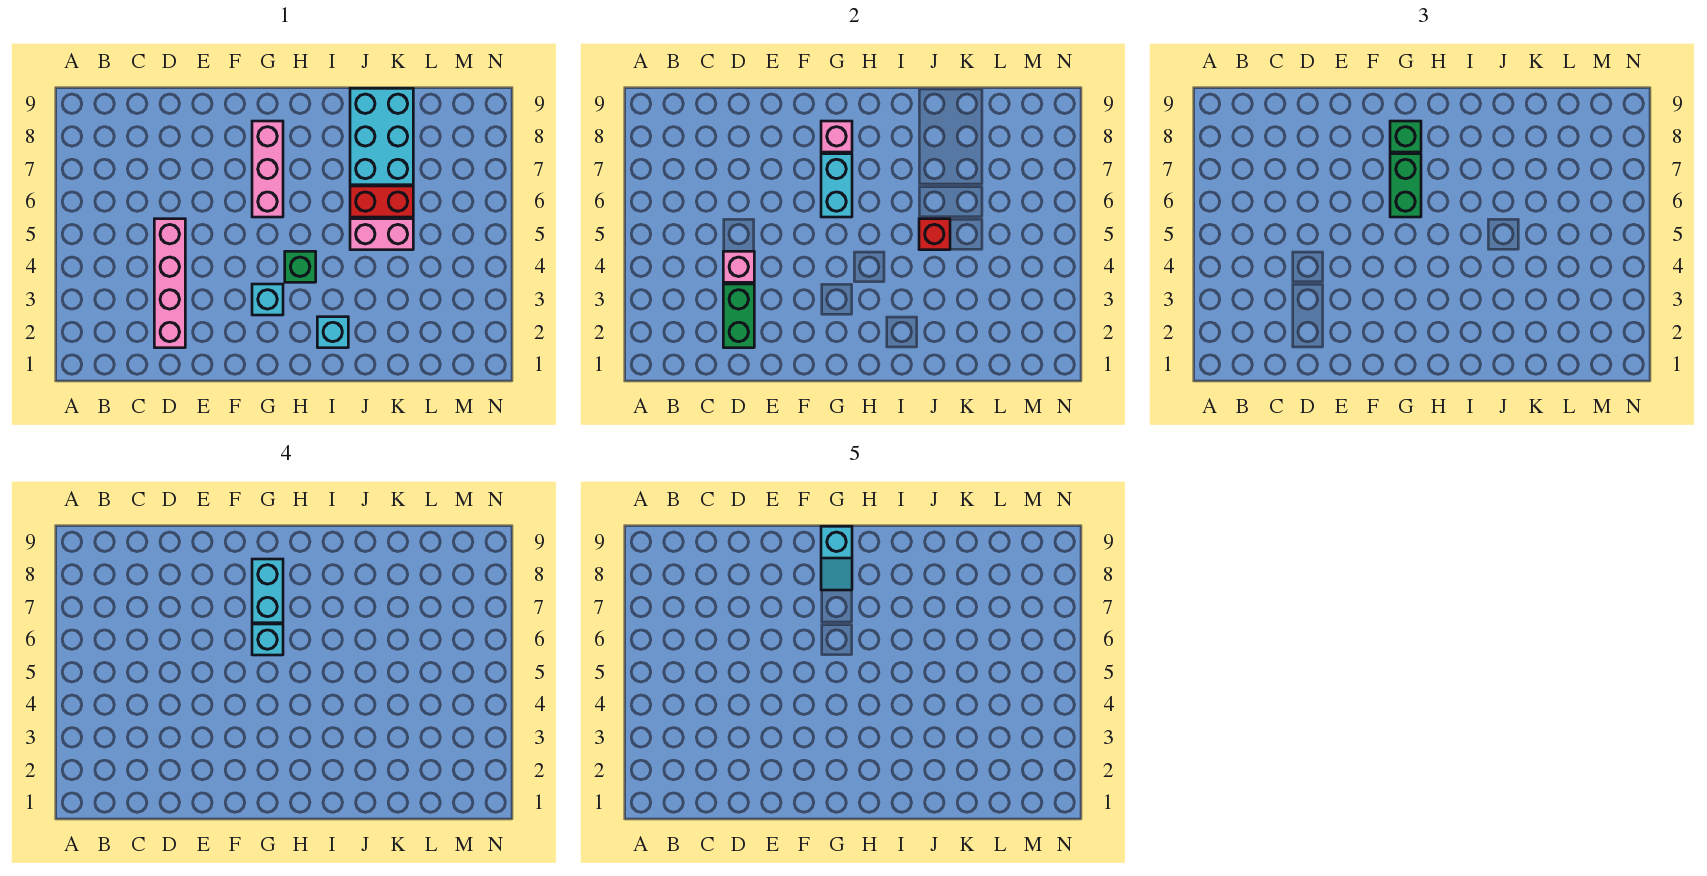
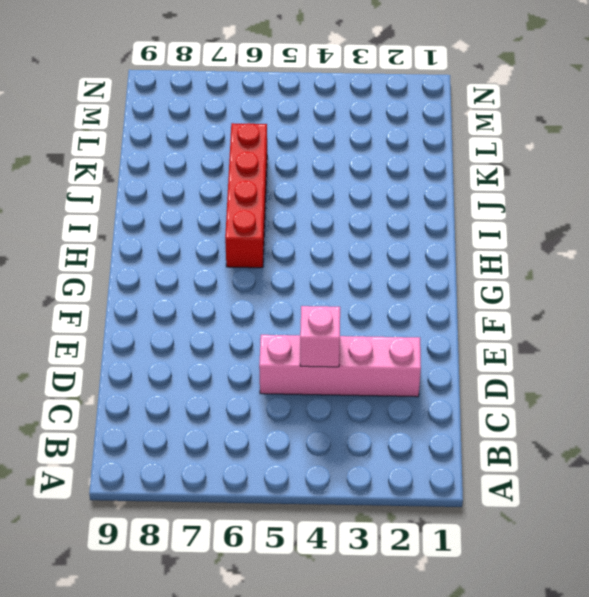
red 1x4 brick [225,123,267,268] -> red 1x2 brick [350,186,413,217]
none -> cyan 1x1 brick [252,284,283,315]
none -> pink 1x3 brick [252,121,283,217]
none -> green 1x1 brick [285,251,316,282]

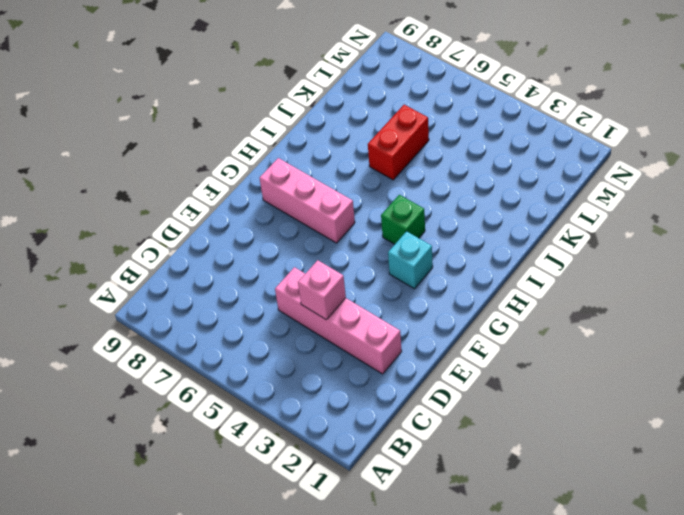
none -> cyan 1x1 brick [317,317,348,348]
none -> pink 1x2 brick [350,219,413,250]
none -> cyan 2x3 brick [350,88,413,185]

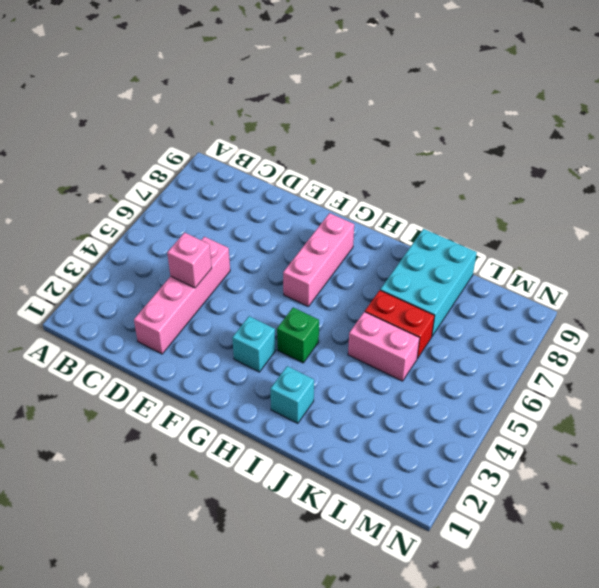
none -> green 1x2 brick [723,284,754,348]
none -> cyan 1x2 brick [821,154,852,217]
none -> pink 1x1 brick [821,121,852,152]

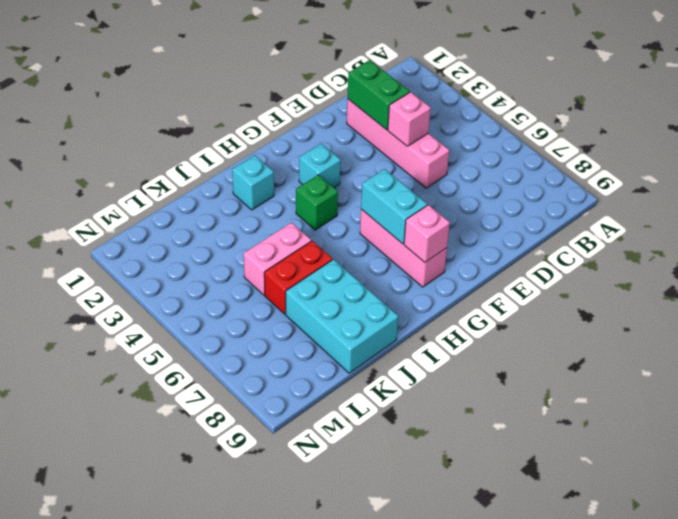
none -> red 1x1 brick [919,219,950,250]
none -> green 1x2 brick [1390,154,1421,217]
none -> green 1x1 brick [1390,121,1421,152]

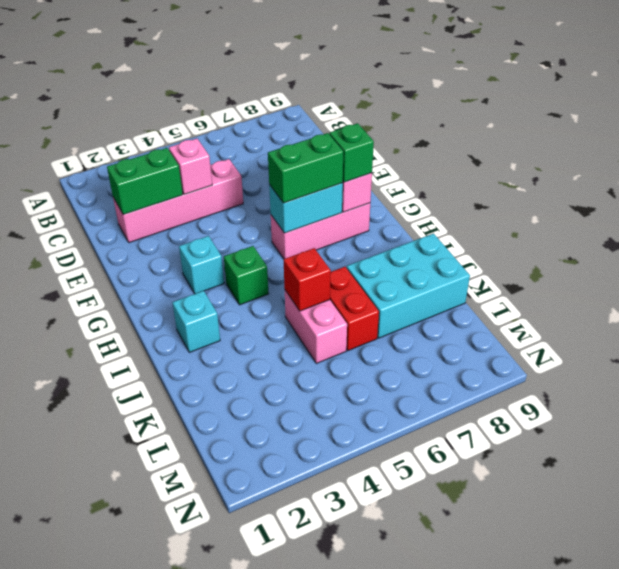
none -> cyan 1x1 brick [252,624,283,655]
none -> cyan 1x2 brick [252,559,283,623]
none -> cyan 1x2 slope [821,526,852,590]

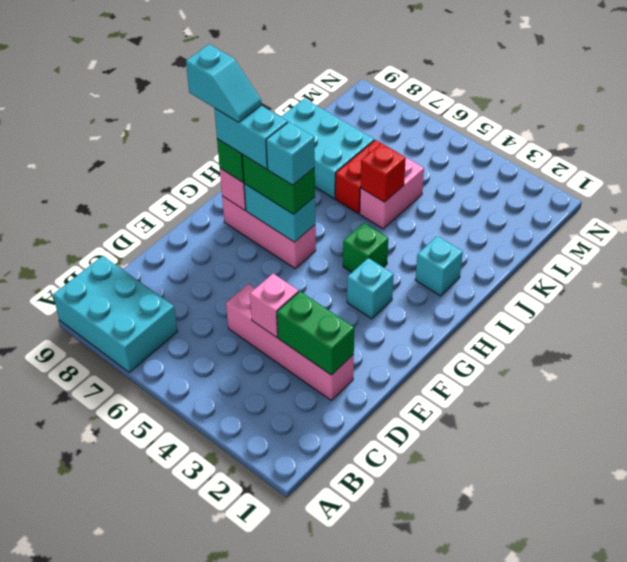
cyan 2x3 brick [53,256,178,373] -> none

